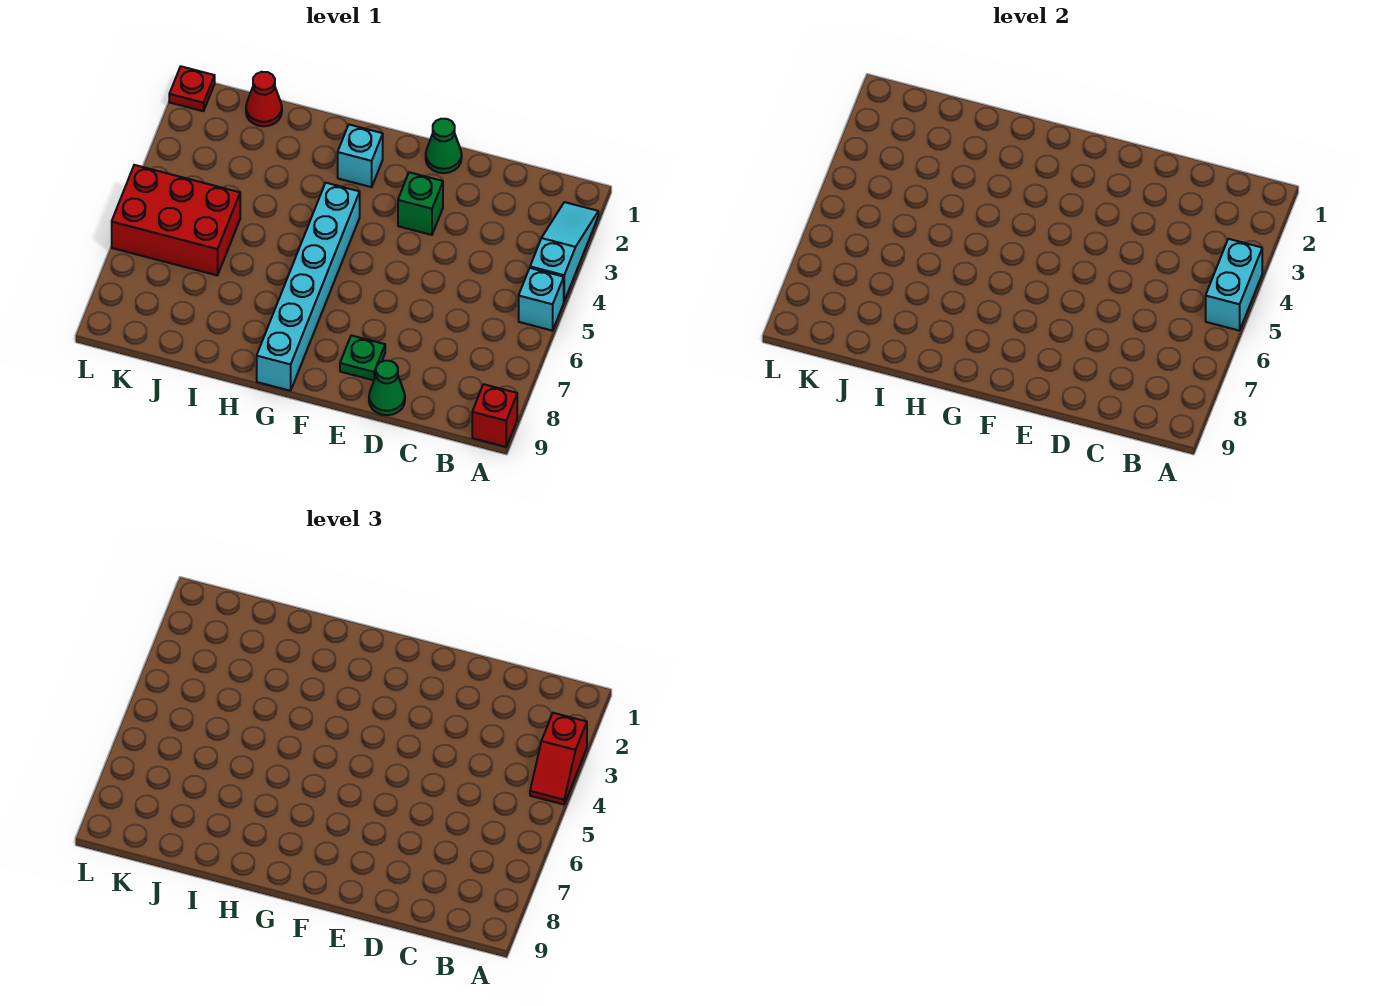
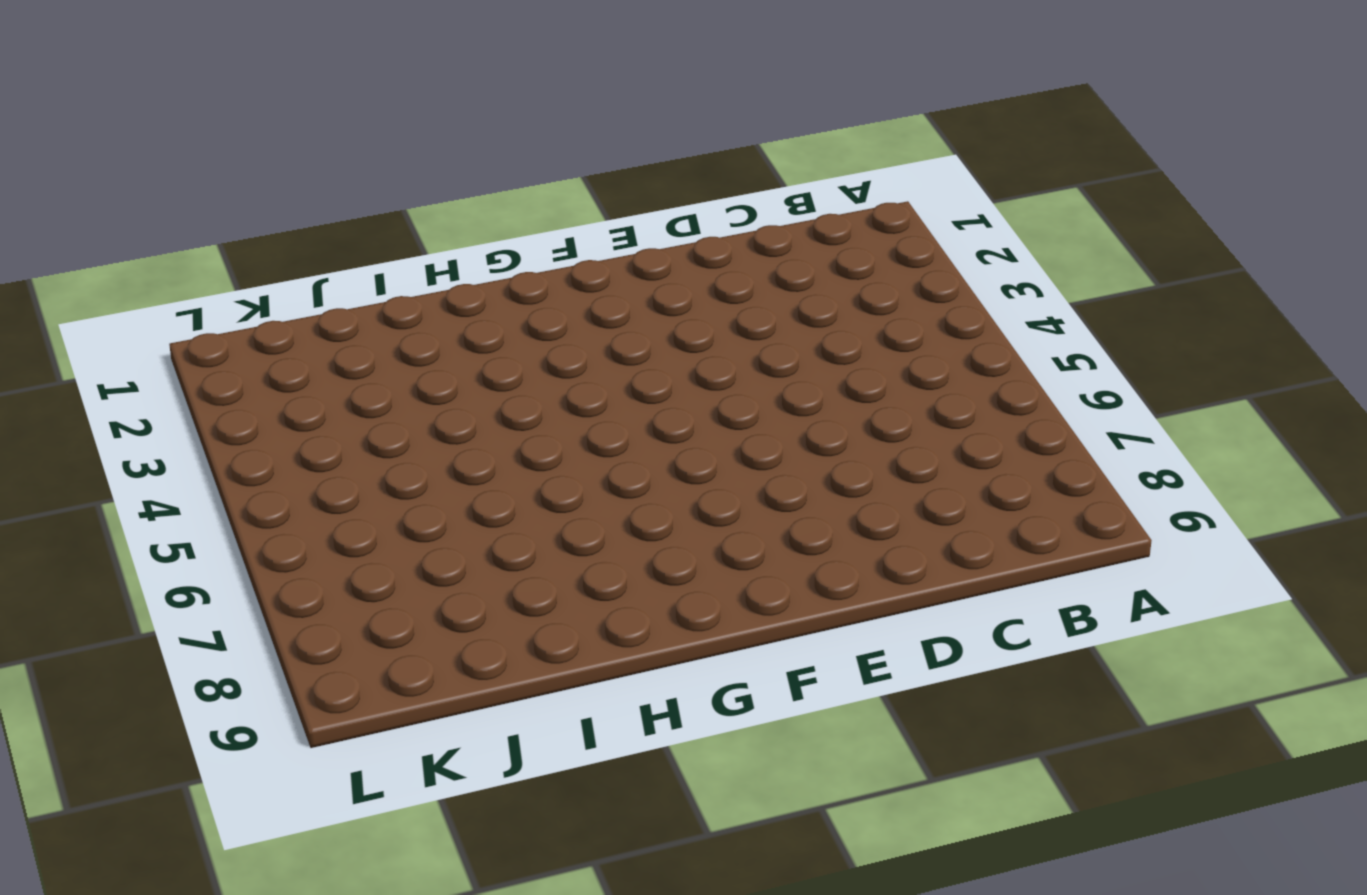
none -> cyan 1x3 slope [530,202,598,301]
none -> cyan 1x1 brick [519,268,564,331]
none -> red 1x1 brick [472,384,517,447]

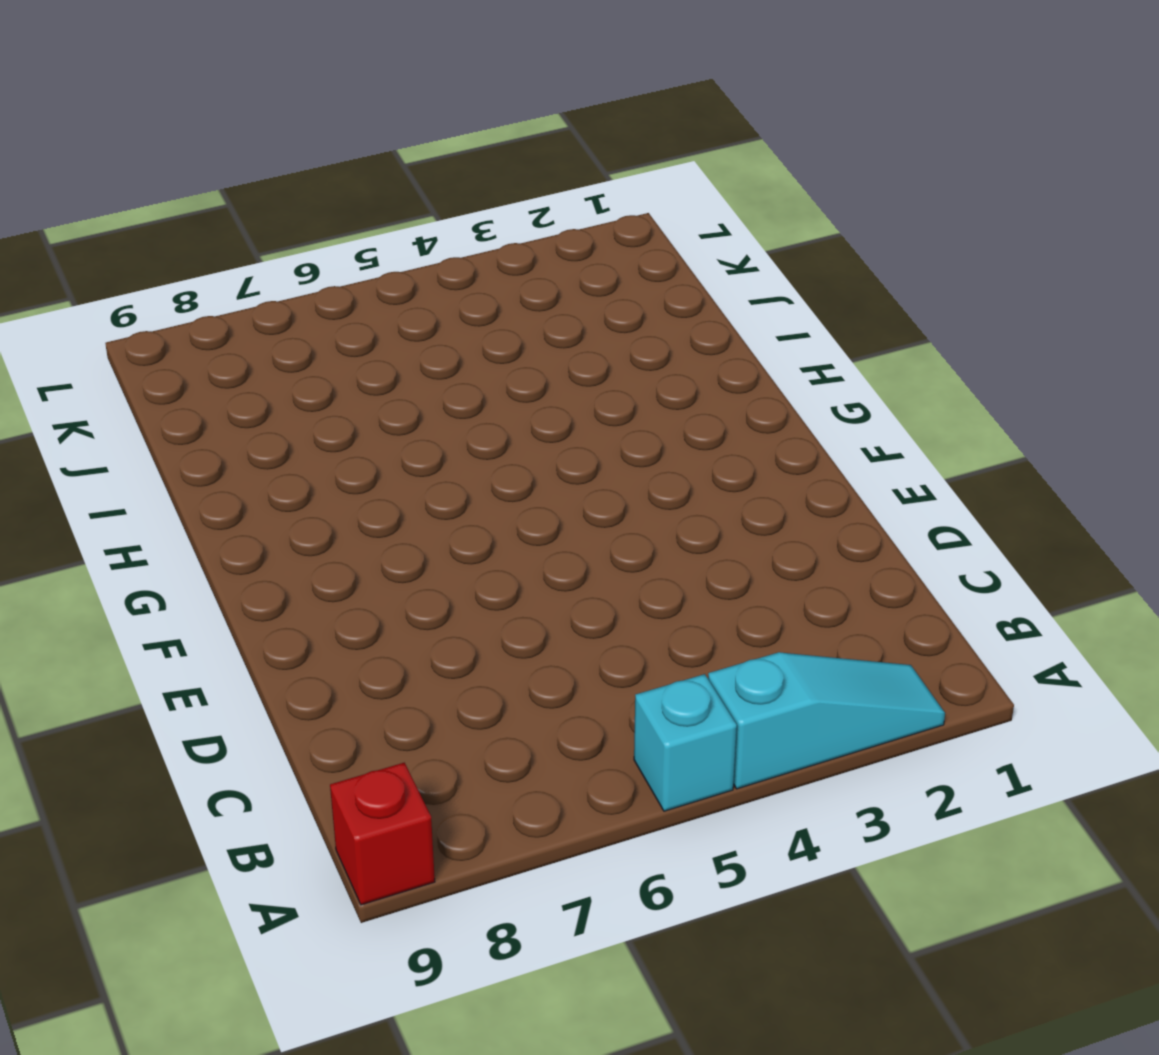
none -> green 1x1 cone [369,361,405,415]
none -> green 1x1 cone [426,119,462,173]
none -> green 1x1 brick [398,172,443,235]

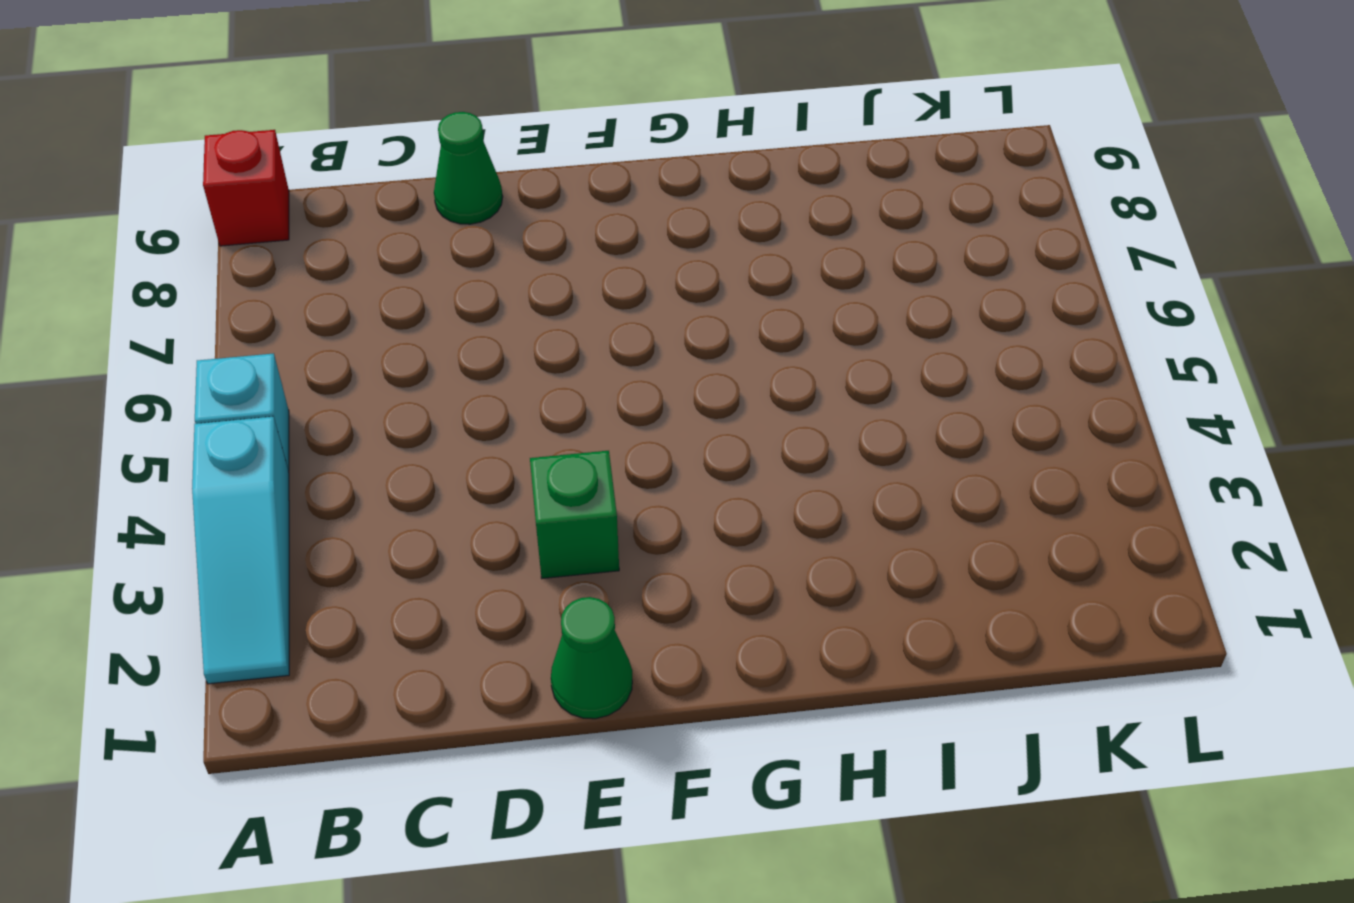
none -> green 1x1 plate [340,335,385,380]
none -> cyan 1x1 brick [338,125,383,187]
none -> cyan 1x6 brick [257,183,360,391]

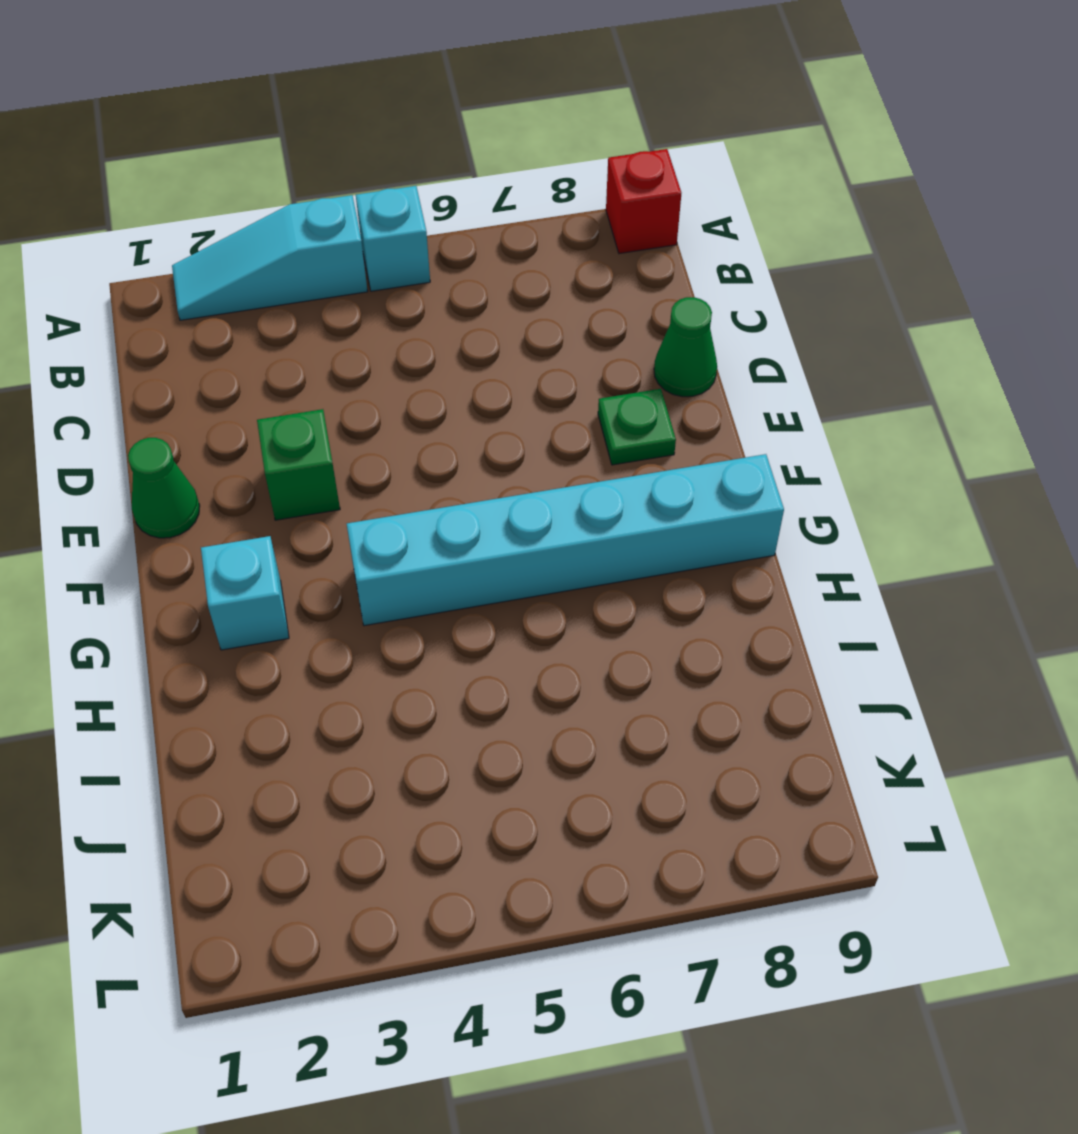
none -> red 1x1 cone [246,72,282,126]
none -> red 2x3 brick [112,165,240,275]
none -> red 1x1 plate [169,66,215,111]

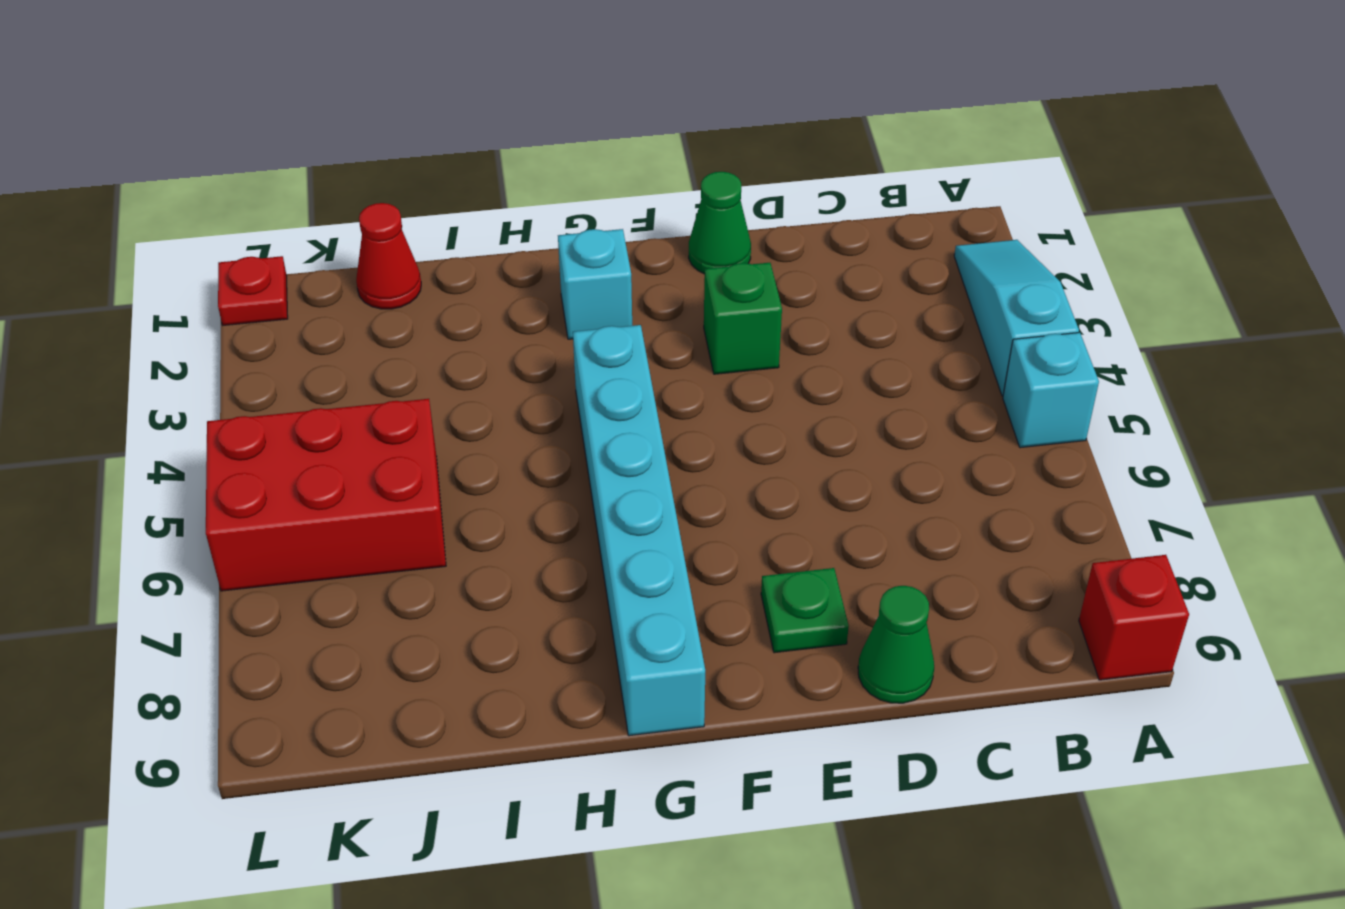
none -> cyan 1x2 brick [1206,239,1262,331]
none -> red 1x2 slope [530,713,587,804]

